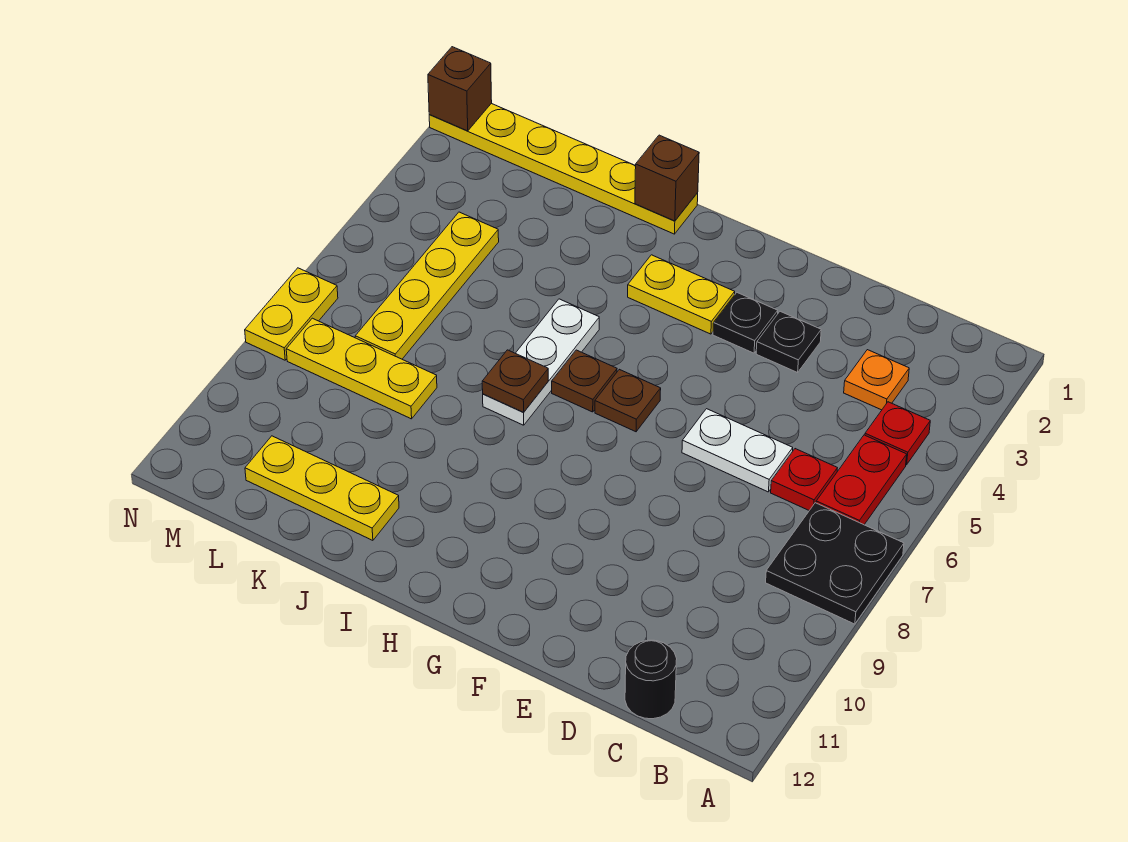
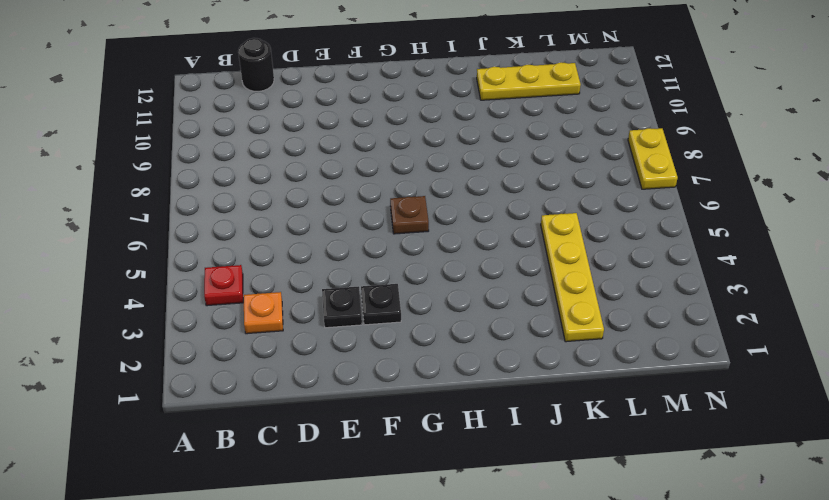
yellow 1x4 plate [541,213,604,342] -> yellow 1x4 plate moved to [355,212,499,359]
none -> black 2x2 plate [766,503,904,624]
none -> red 1x2 plate [816,435,907,525]
none -> red 1x1 plate [771,449,837,510]

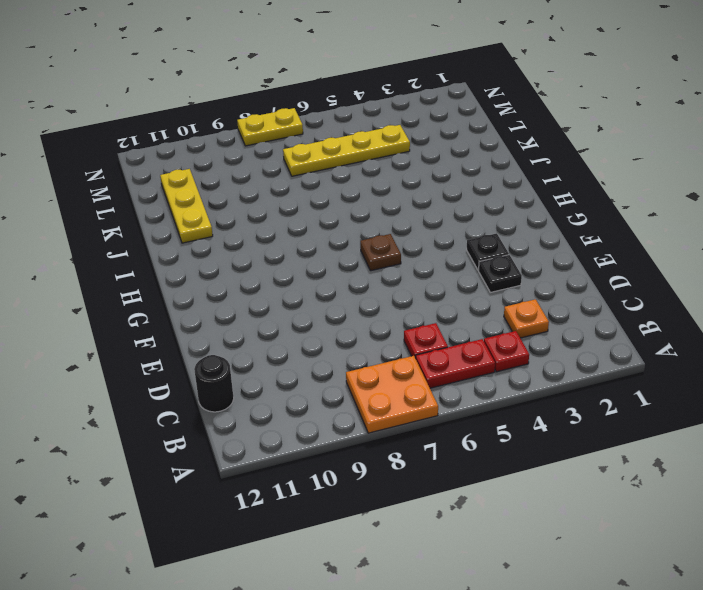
orange 2x2 plate [346,356,438,433] -> black 2x2 plate [766,503,904,624]
none -> white 1x2 plate [682,409,793,492]
none -> yellow 1x2 plate [628,255,735,334]
none -> brown 1x1 plate [552,350,617,412]

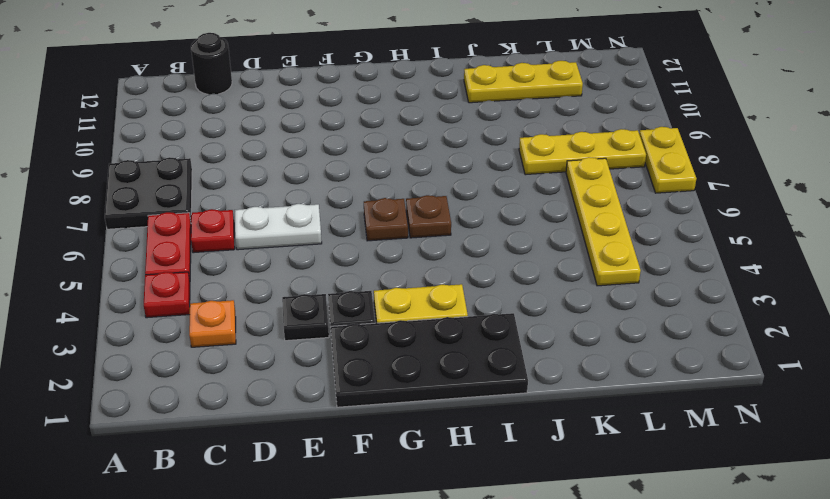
black 2x4 plate [331,313,528,407] -> yellow 1x6 plate [429,103,698,234]
none -> white 1x3 plate [483,299,599,425]
none -> brown 1x1 brick [635,135,699,221]
none -> brown 1x1 plate [482,350,548,412]

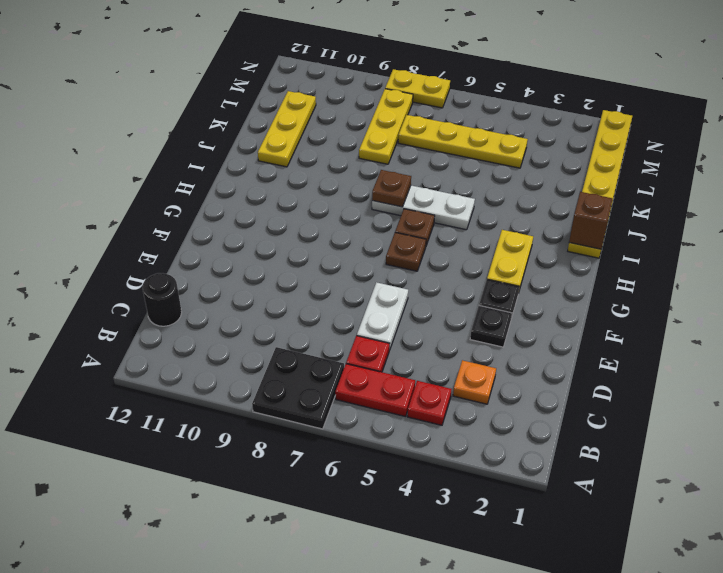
none -> brown 1x1 brick [428,47,492,131]

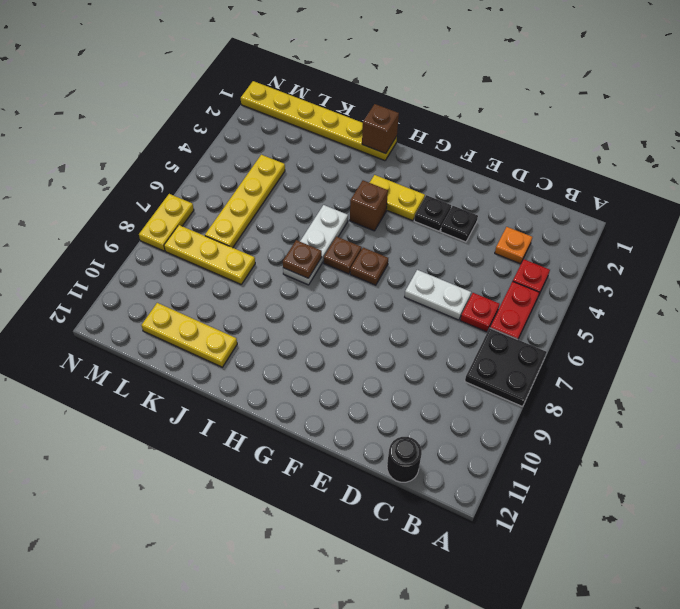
brown 1x1 brick [350,180,388,231] -> brown 1x1 brick moved to [428,47,492,131]

